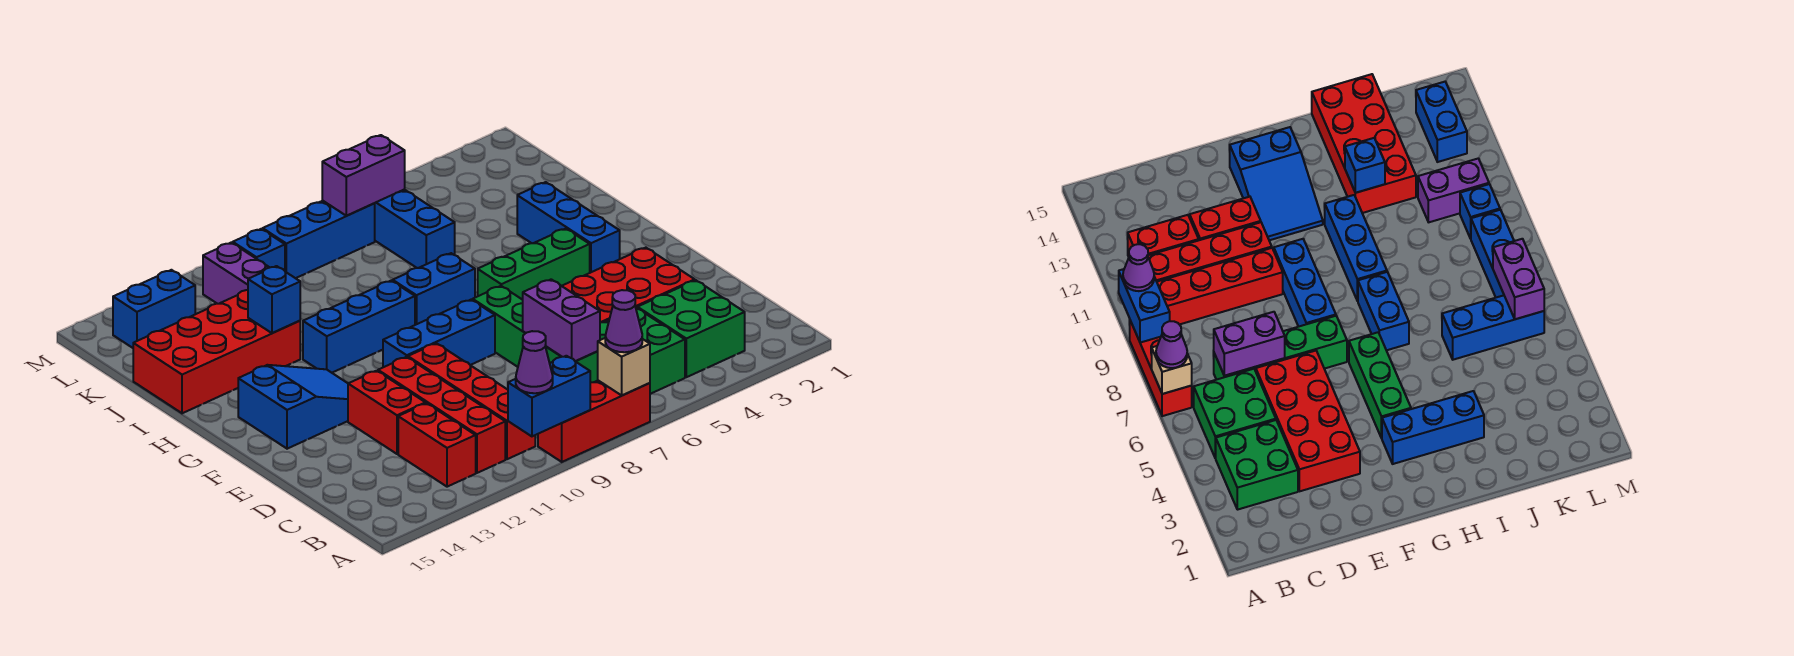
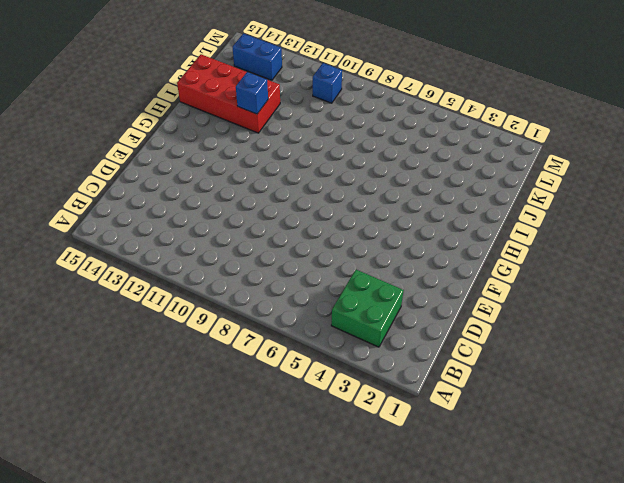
none -> red 1x3 brick [538,381,650,462]
none -> green 2x2 brick [600,308,685,394]
none -> red 1x4 brick [408,343,535,459]

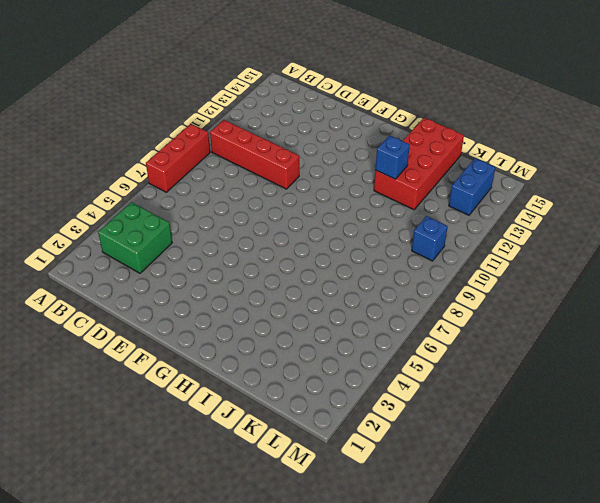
none -> green 2x2 brick [600,308,685,394]
none -> red 1x4 brick [378,357,505,473]
none -> red 1x2 brick [398,403,476,487]

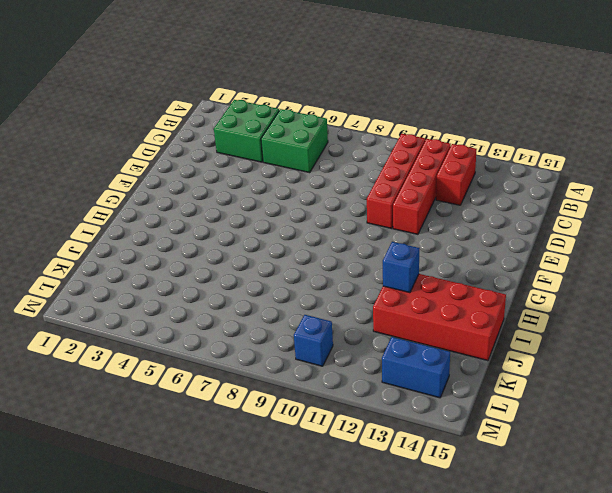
none -> red 1x3 brick [538,381,650,462]
none -> green 1x4 brick [473,286,598,383]
none -> red 2x4 brick [562,248,695,322]

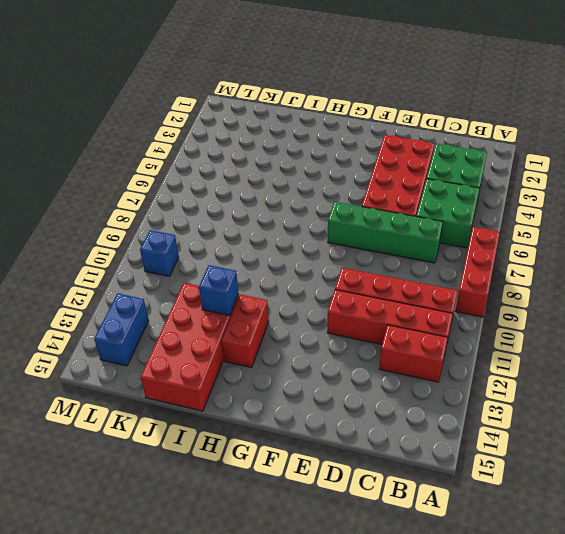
red 1x2 brick [222,294,269,367] -> red 1x2 brick turned to [348,371,425,454]
none -> blue 1x3 brick [383,300,495,367]
none -> blue 2x3 slope [238,365,348,449]
none -> blue 1x3 brick [517,182,620,273]

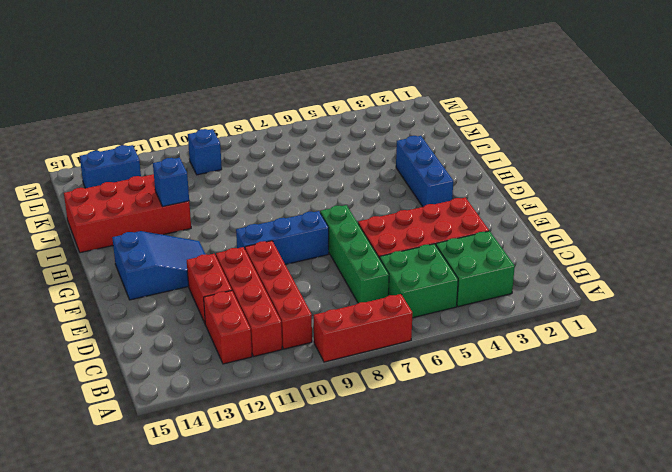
none -> green 1x3 brick [478,229,590,300]
none -> blue 1x2 brick [393,253,475,325]
none -> blue 1x3 brick [303,281,415,373]

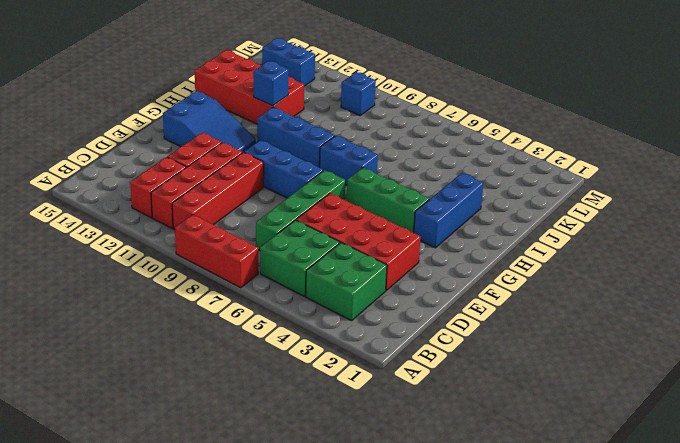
none -> blue 1x3 brick [375,189,455,268]
none -> purple 1x2 brick [203,243,270,304]
none -> blue 1x3 brick [263,201,375,278]

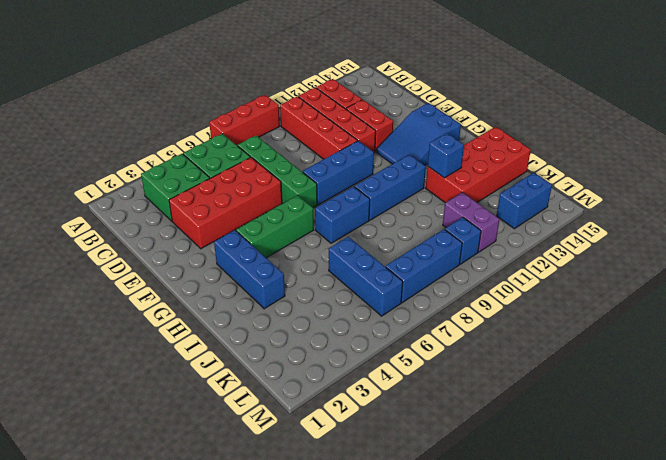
none -> tan 1x1 brick [598,338,650,395]
none -> blue 1x2 brick [508,356,590,436]
none -> purple 1x2 brick [523,279,600,361]

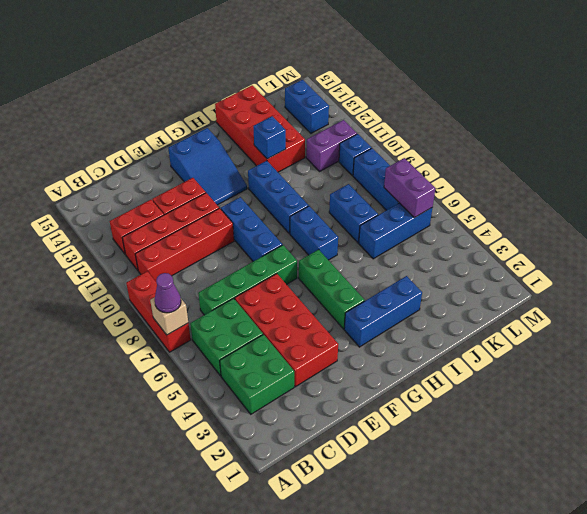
blue 1x2 brick [329,184,378,243] -> blue 1x2 brick moved to [508,356,590,436]
none -> purple 1x2 brick [523,279,600,361]
none -> purple 1x1 cone [516,331,553,393]

